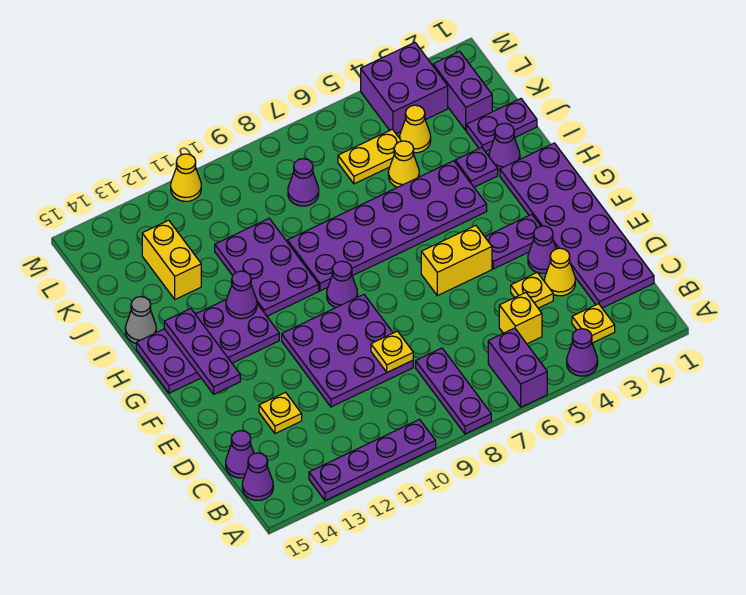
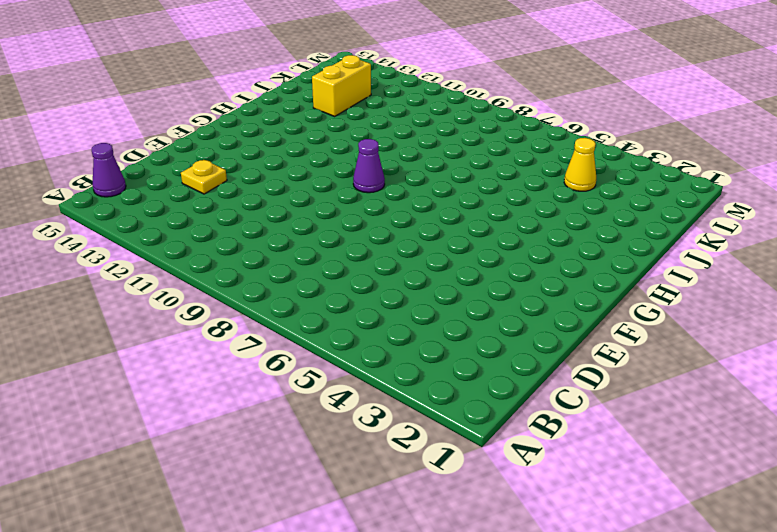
none -> purple 1x1 cone [567,329,598,376]
none -> purple 1x2 brick [488,328,547,407]
none -> purple 1x3 plate [416,348,491,434]
none -> purple 1x4 plate [309,419,436,501]

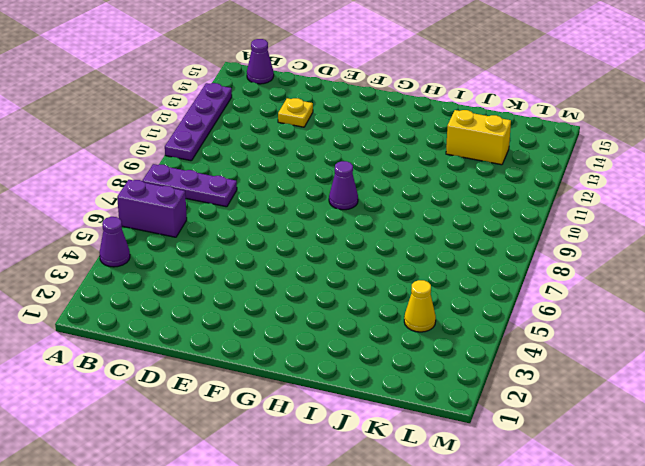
none -> yellow 1x1 plate [572,304,615,343]
none -> purple 2x6 plate [500,143,654,308]
none -> yellow 1x1 brick [499,293,542,344]
none -> purple 1x1 cone [226,431,254,478]

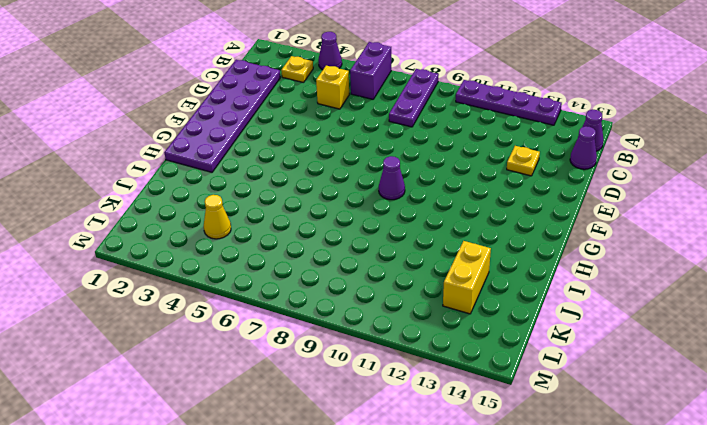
none -> yellow 1x1 cone [545,248,575,296]
none -> yellow 1x1 plate [511,272,553,308]
none -> purple 3x3 plate [282,295,413,407]
none -> purple 1x1 cone [528,226,556,273]

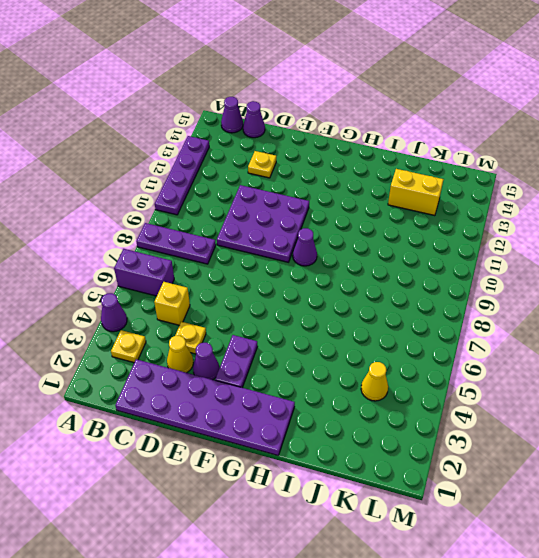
none -> yellow 1x2 brick [421,225,492,296]
none -> purple 2x4 plate [136,299,279,393]
none -> purple 2x6 plate [287,161,487,291]
none -> purple 2x3 plate [215,218,319,316]

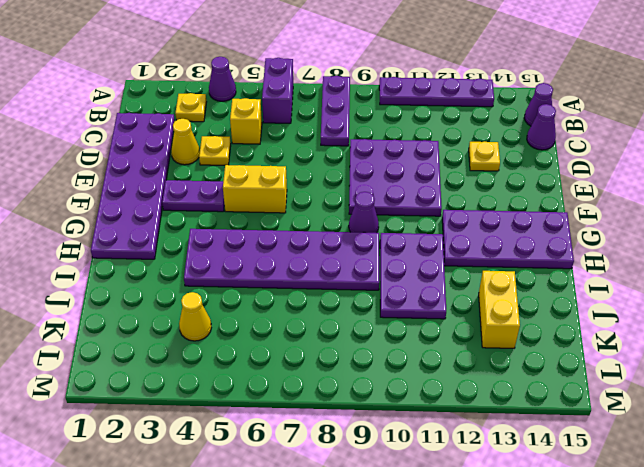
none -> purple 1x1 cone [528,226,556,273]
none -> purple 1x1 cone [489,123,520,170]
none -> purple 1x1 plate [455,147,498,187]
none -> grey 1x1 cone [125,297,156,343]

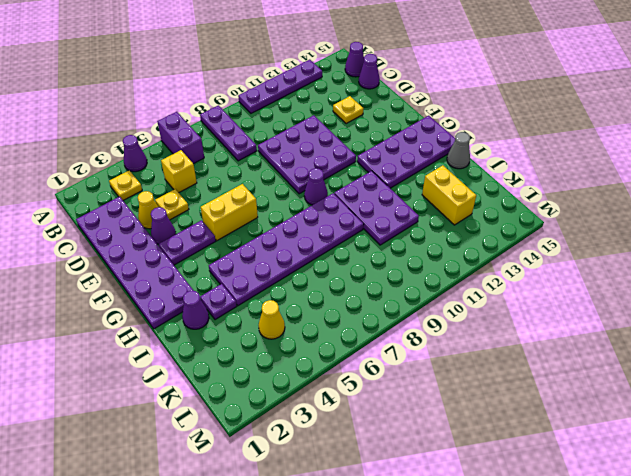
none -> purple 1x2 plate [467,99,537,152]
none -> yellow 1x1 cone [388,141,419,187]
none -> purple 1x2 brick [433,51,492,130]
none -> yellow 1x2 plate [338,129,401,184]

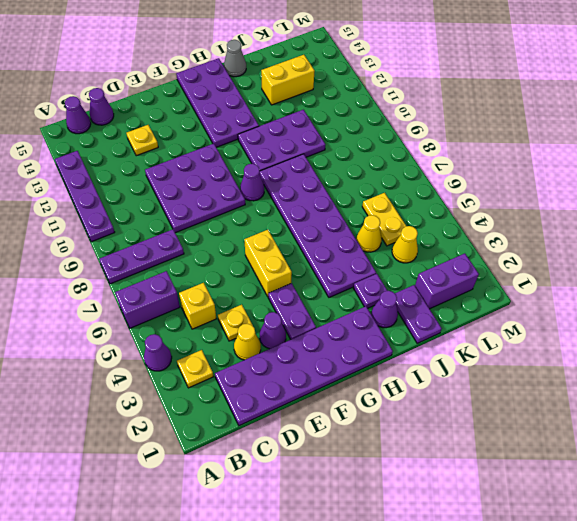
none -> purple 1x1 cone [288,159,319,206]
none -> purple 2x2 brick [361,42,448,133]
none -> yellow 1x1 cone [171,154,201,201]
none -> yellow 1x1 plate [371,331,413,372]

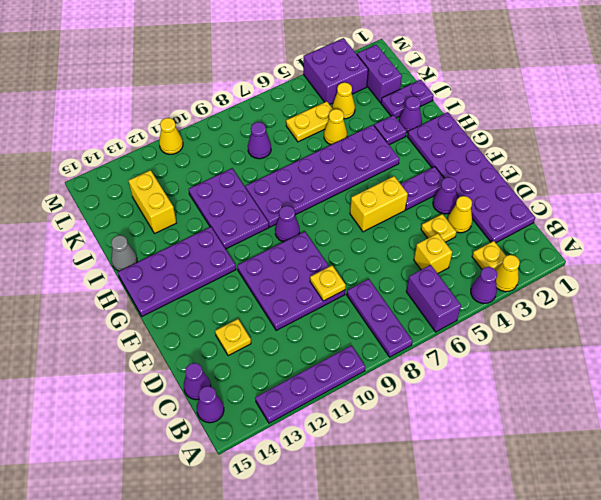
yellow 1x1 cone [496,255,520,292] -> none
none -> purple 1x3 plate [164,309,240,394]
none -> purple 1x1 cone [226,271,257,319]

